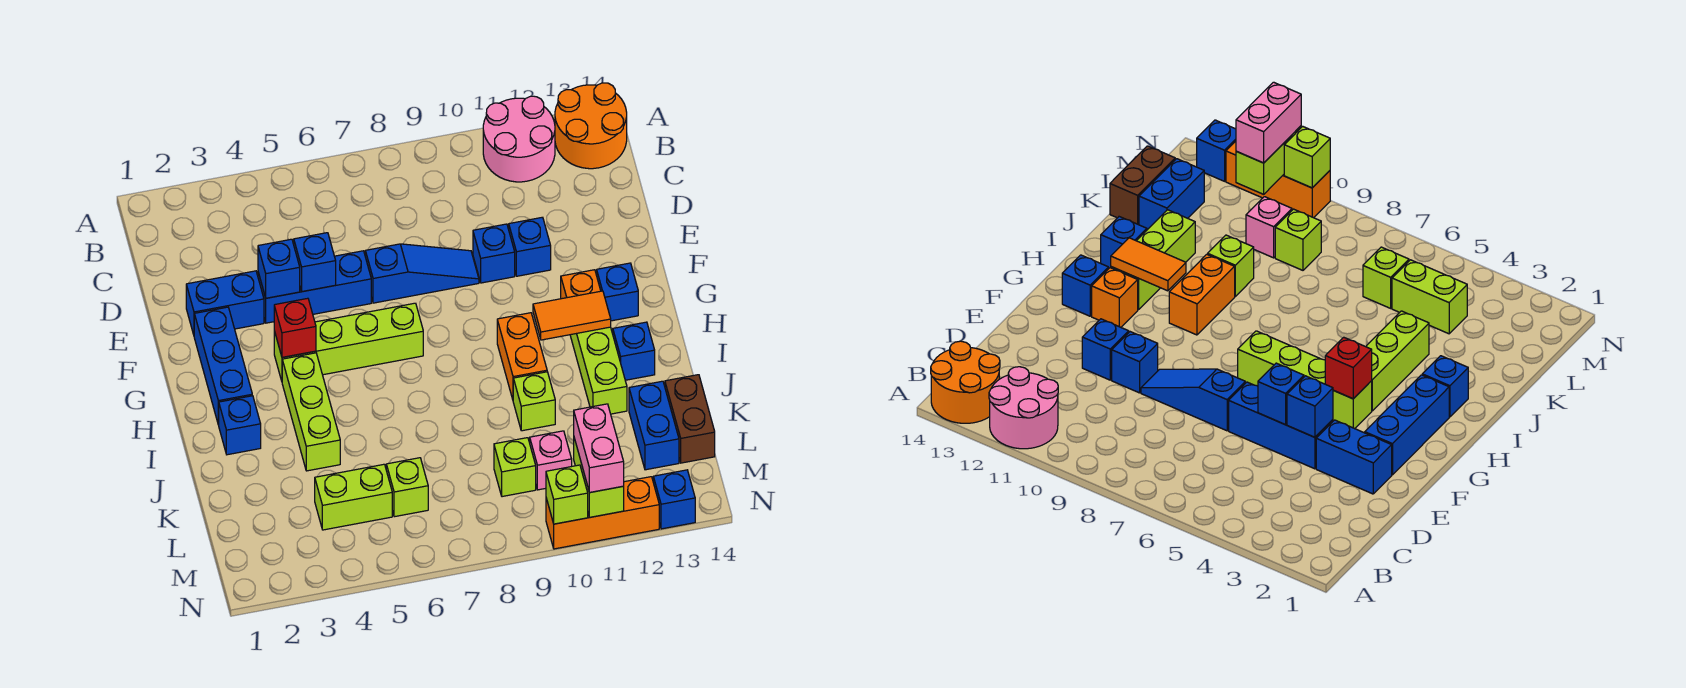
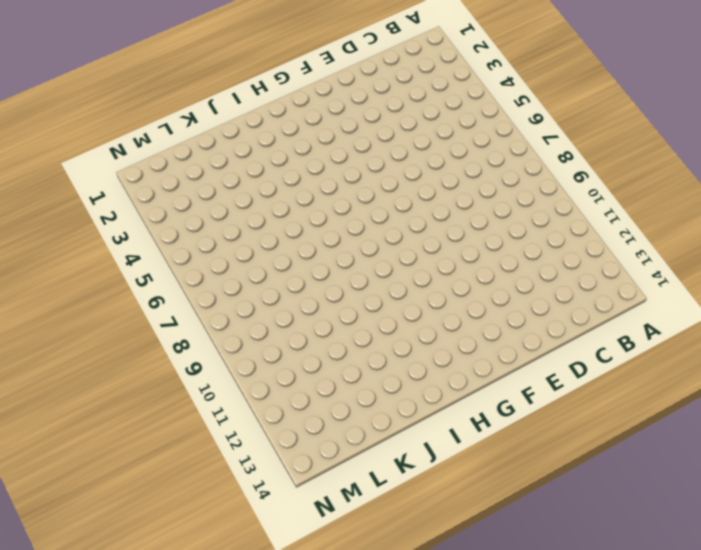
none -> pink 2x2 round brick [483,96,555,182]
none -> orange 2x2 round brick [555,83,627,169]
none -> blue 1x2 brick [186,271,264,335]
none -> blue 1x3 brick [258,251,371,323]

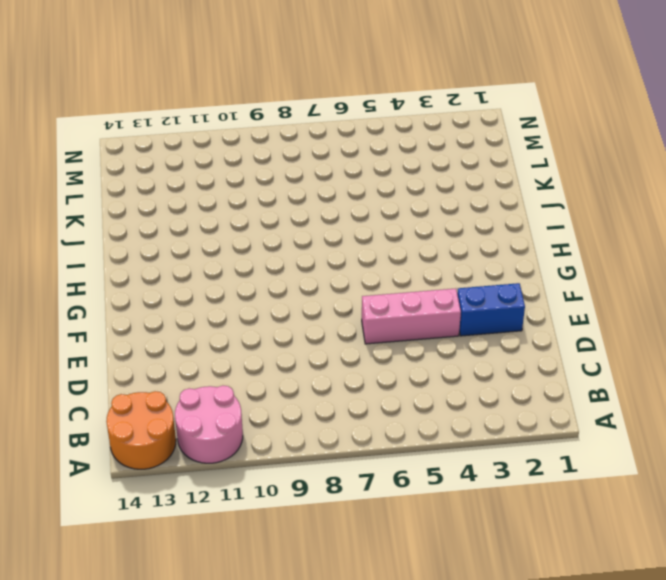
pink 1x3 brick [362,288,461,344] -> blue 1x3 brick [258,251,371,323]
none -> blue 1x3 slope [365,244,479,303]
none -> blue 1x1 brick [473,224,515,283]
none -> blue 1x1 brick [509,217,551,276]
none -> blue 1x3 brick [194,307,252,425]

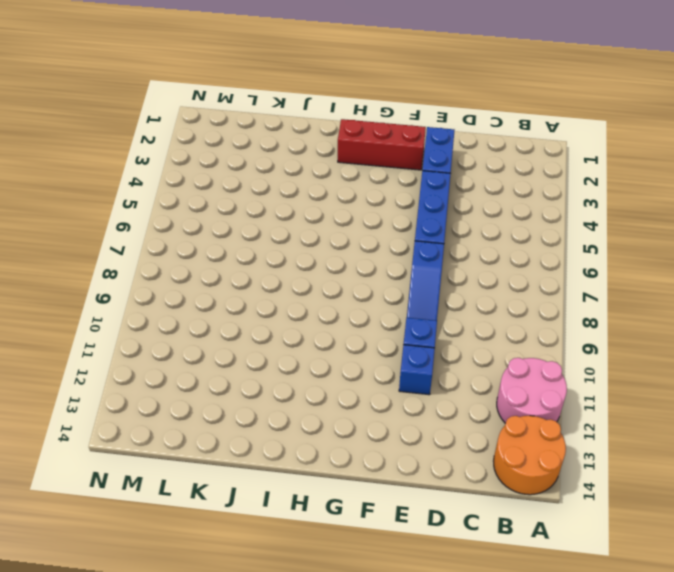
red 1x3 brick [338,119,426,170] -> blue 1x3 brick [194,307,252,425]
none -> lime 1x4 brick [274,303,423,381]
none -> orange 1x1 brick [561,270,601,299]
none -> blue 1x1 brick [597,263,638,321]
none -> lime 1x3 brick [282,353,340,471]

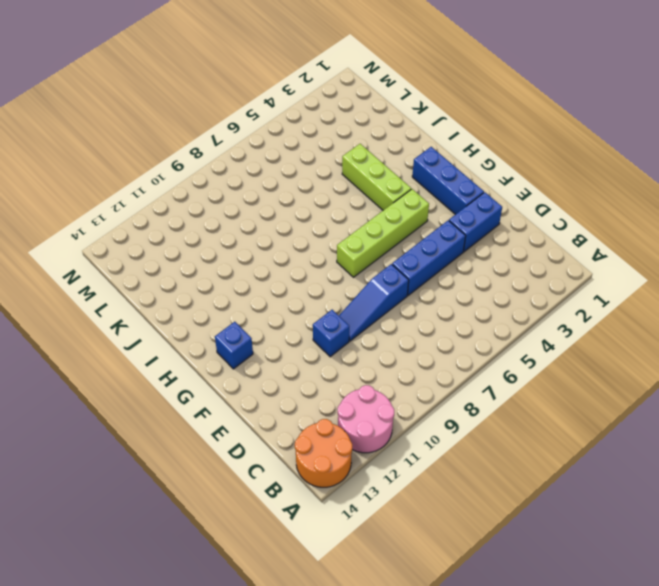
none -> blue 1x1 brick [509,217,551,276]
none -> orange 1x1 brick [561,270,601,299]
none -> orange 1x2 brick [497,313,547,399]
none -> lime 1x3 brick [570,327,627,414]

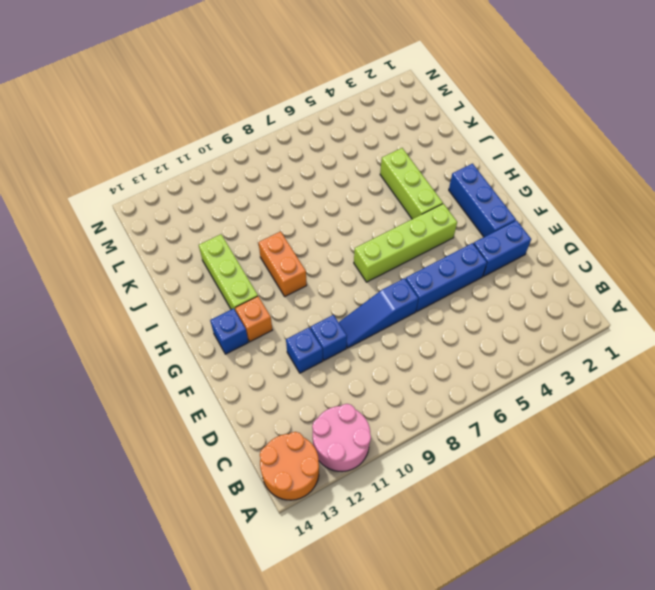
none -> blue 1x1 brick [219,396,261,455]
none -> blue 1x1 brick [613,322,655,380]
none -> lime 1x1 brick [513,372,555,431]
none -> blue 1x2 brick [629,381,679,470]

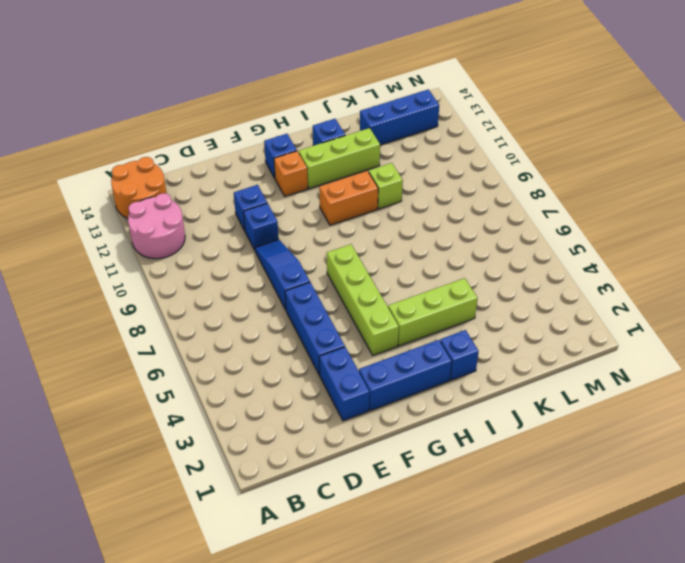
blue 1x3 brick [360,89,439,145] -> blue 1x2 brick [629,381,679,470]
none -> brown 1x2 brick [665,375,715,463]
none -> lime 1x2 brick [315,464,392,530]
none -> lime 1x1 brick [386,458,428,517]
none -> lime 1x1 brick [494,438,536,497]

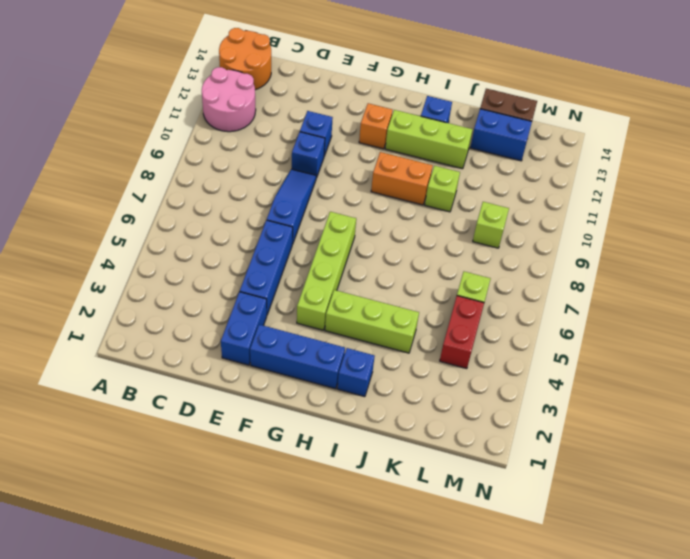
red 1x2 brick [440,296,484,369] -> lime 1x2 brick [315,464,392,530]
none -> blue 1x1 brick [597,263,638,321]
none -> pink 1x1 brick [530,431,572,490]
none -> orange 1x3 brick [546,477,659,549]
none -> blue 1x1 brick [653,470,695,529]

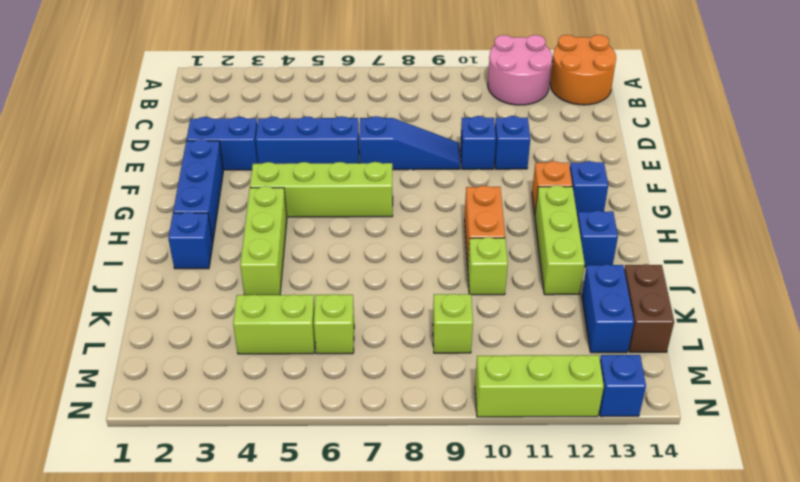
lime 1x3 brick [475,355,604,417] -> orange 1x3 brick [546,477,659,549]
none -> pink 1x1 brick [530,431,572,490]
none -> blue 1x1 brick [258,239,300,298]
none -> blue 1x1 brick [294,233,336,292]
none -> red 1x1 brick [274,298,316,357]

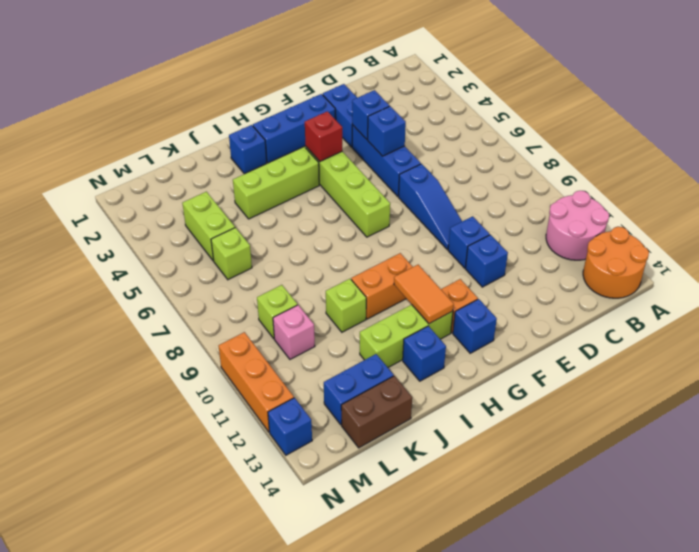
none -> lime 1x2 brick [574,438,624,517]
none -> lime 1x1 brick [546,465,588,524]
none -> pink 1x2 brick [574,404,624,493]

